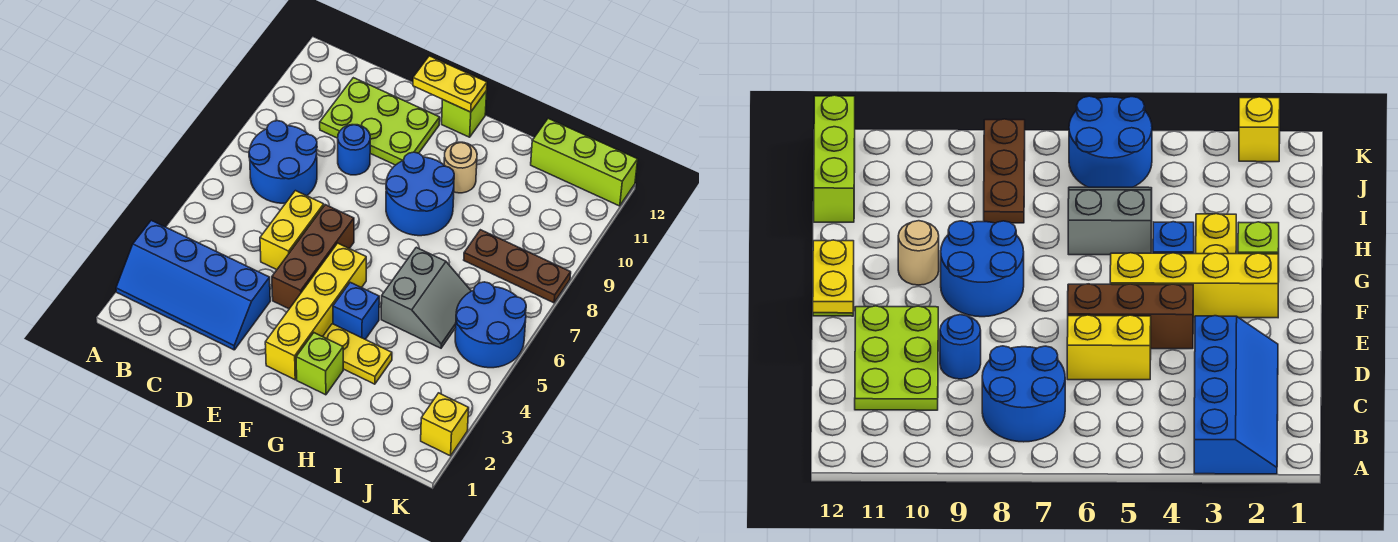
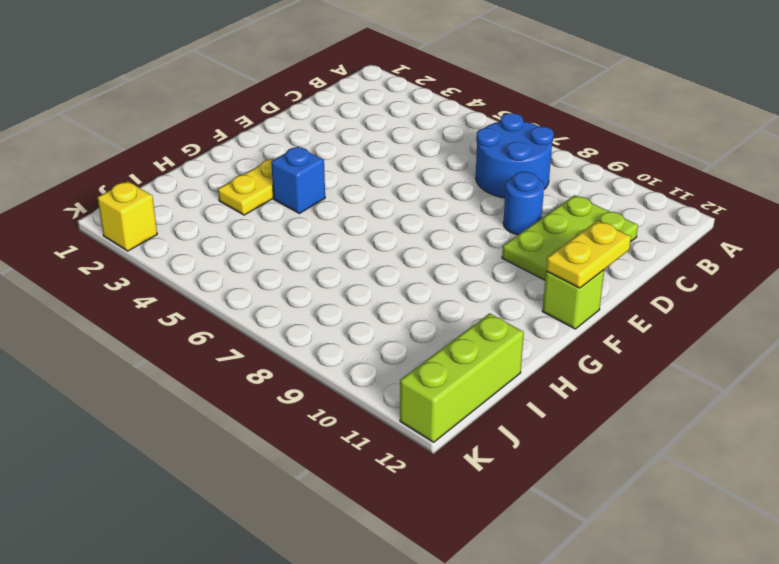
none -> blue 2x4 slope [116,220,270,350]
none -> yellow 1x2 brick [260,191,324,270]
none -> brown 1x3 brick [272,205,354,309]

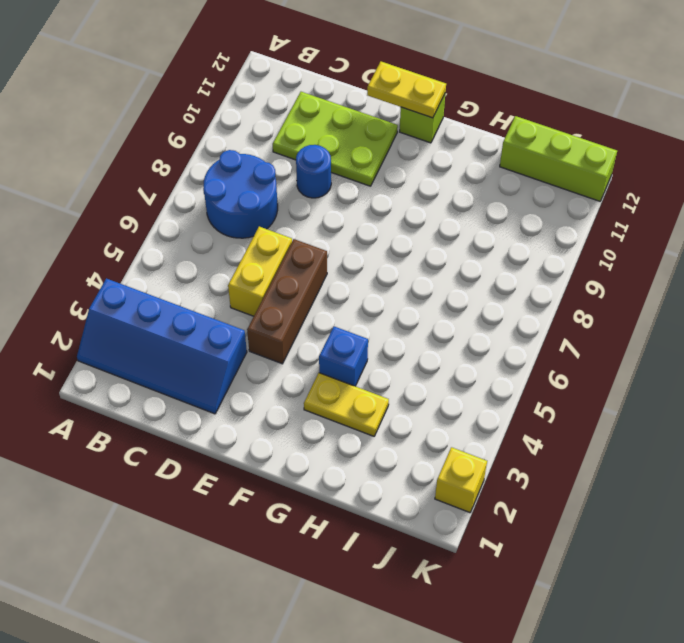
none -> yellow 1x4 brick [265,243,366,380]
none -> blue 2x2 round brick [386,152,454,236]
none -> lime 1x1 brick [296,333,343,395]

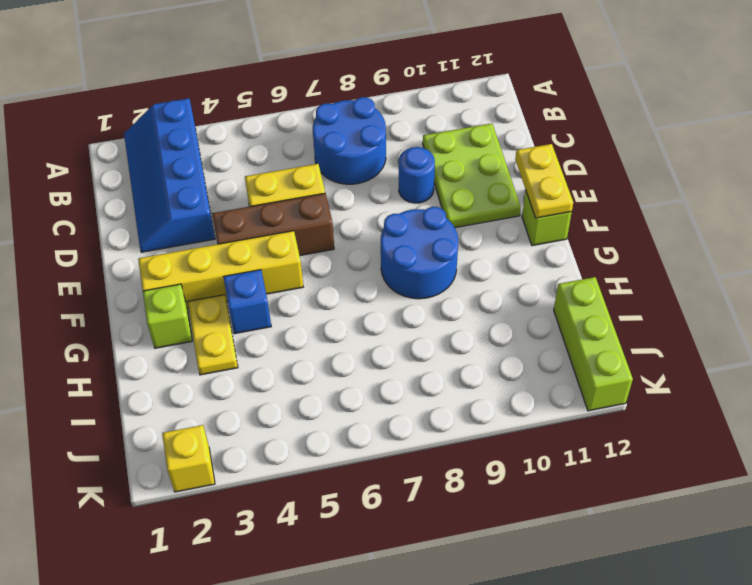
none -> tan 1x1 round brick [444,142,477,193]
none -> grey 2x2 slope [381,247,471,348]
none -> brown 1x3 plate [464,230,571,303]

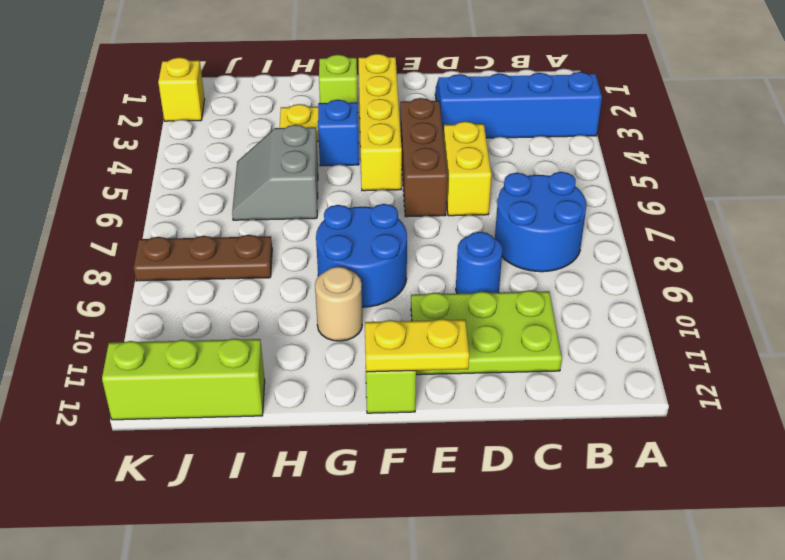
none -> blue 2x2 round brick [455,282,526,368]

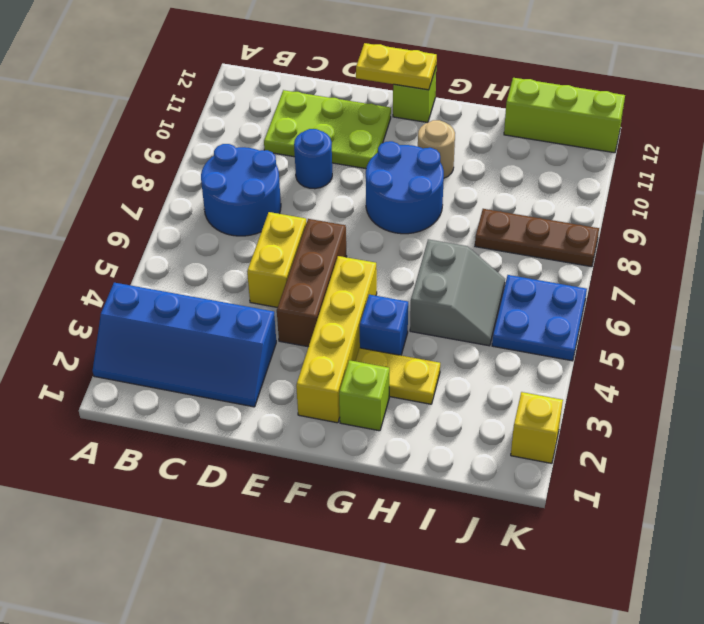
blue 2x2 plate [492,275,587,361] -> blue 2x2 round brick [455,282,526,368]

